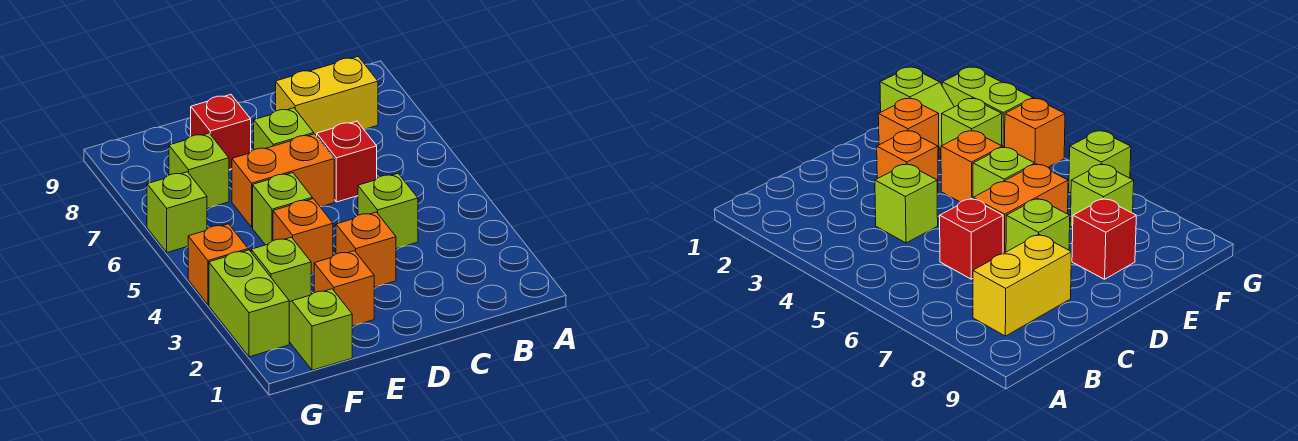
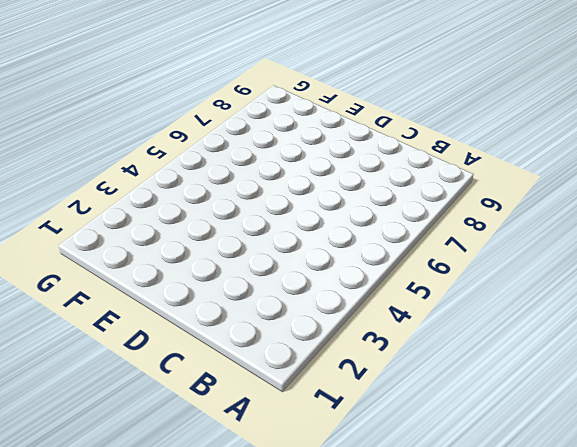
none -> yellow 1x2 brick [276,57,378,136]
none -> lime 1x1 brick [358,173,418,249]
none -> red 1x1 brick [317,121,377,202]

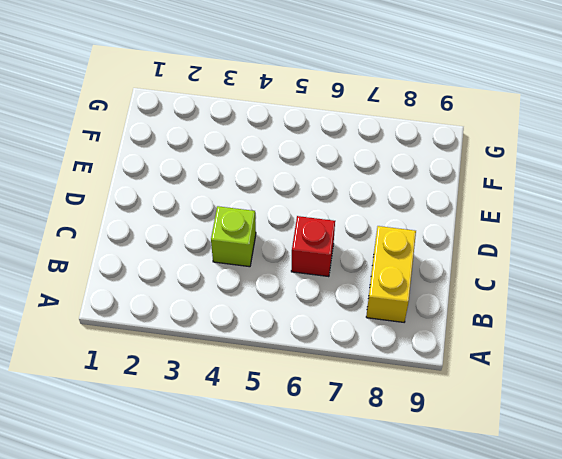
none -> orange 1x1 brick [336,212,396,287]
none -> orange 1x2 brick [232,134,334,227]
none -> lime 1x1 brick [254,108,314,150]

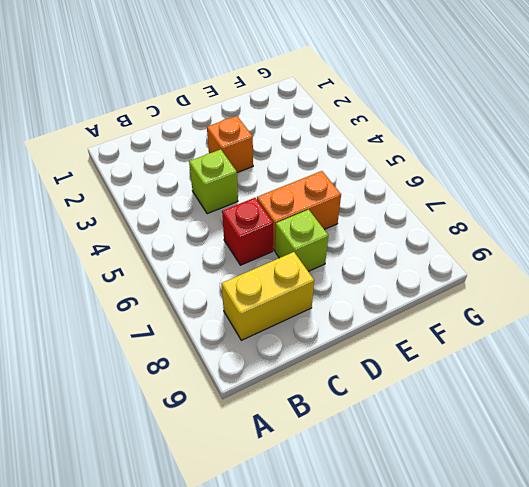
none -> orange 1x1 brick [314,251,374,326]
none -> orange 1x1 brick [273,199,333,274]
none -> lime 1x1 brick [253,173,312,245]

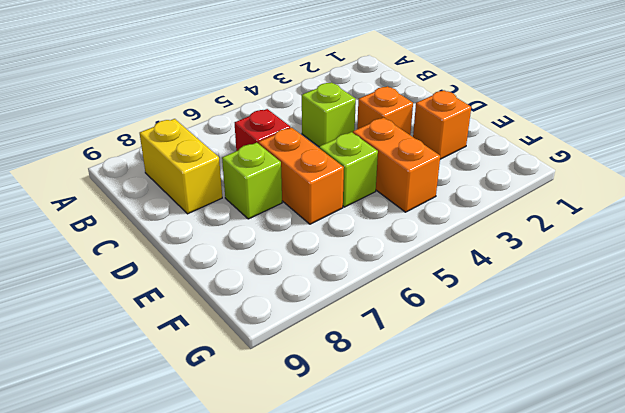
orange 1x2 brick [353,117,440,212] -> orange 1x1 brick [273,199,333,274]
none -> red 1x1 brick [191,94,251,170]
none -> lime 1x2 slope [289,289,352,370]
none -> lime 1x1 brick [251,237,311,302]

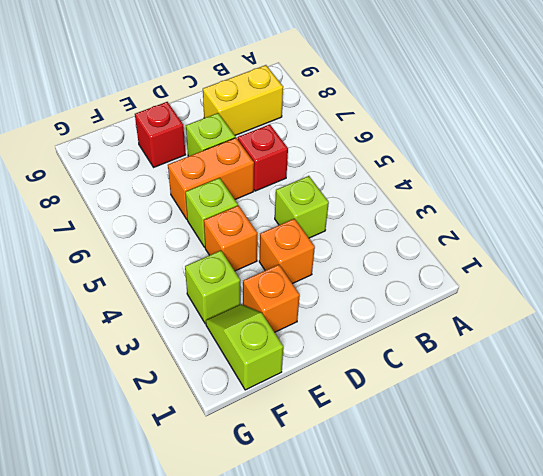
none -> lime 1x1 brick [169,133,229,208]
none -> lime 1x2 brick [209,250,289,357]
none -> orange 1x1 brick [188,224,248,305]

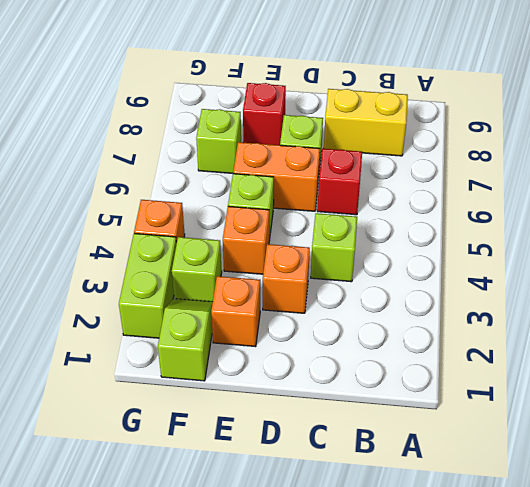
none -> lime 1x1 brick [147,172,207,252]

